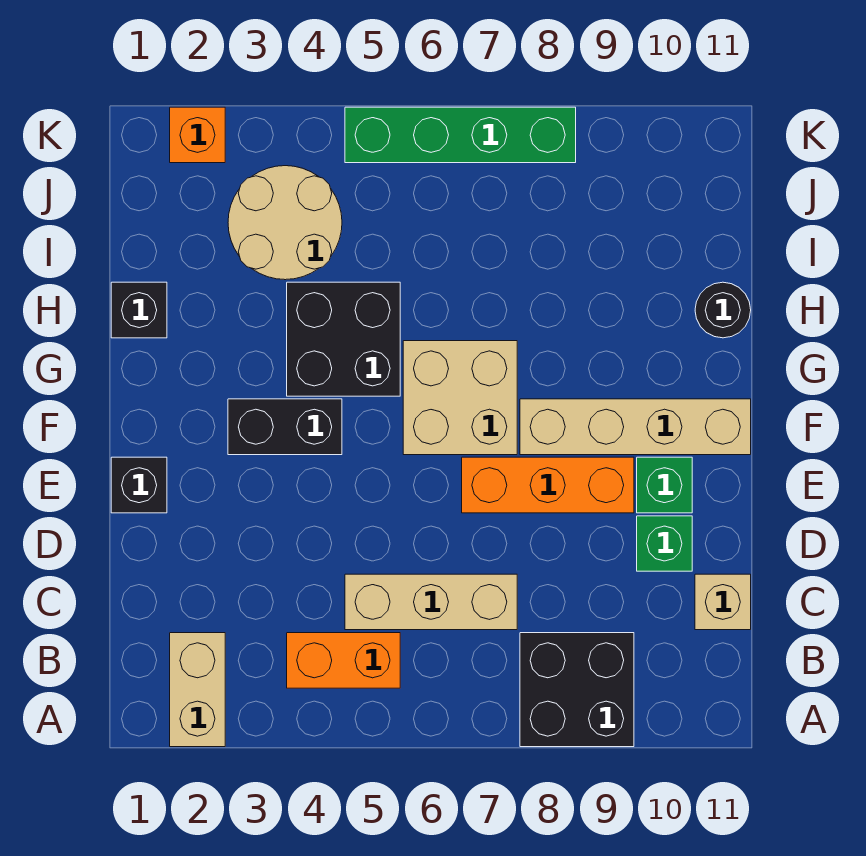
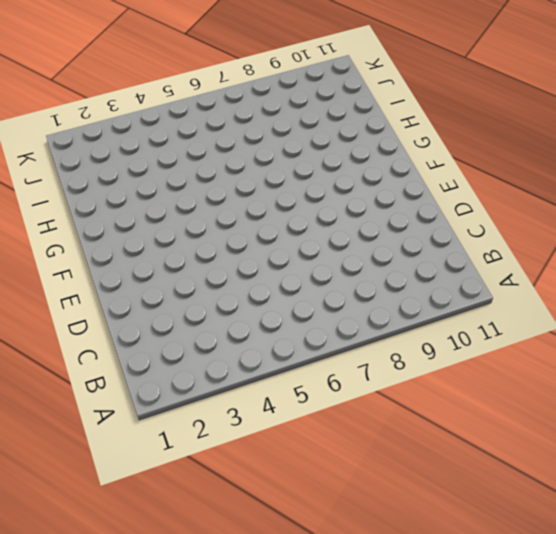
none -> tan 1x2 brick [170,633,225,747]
none -> black 2x2 brick [520,633,634,747]
none -> orange 1x2 brick [287,633,400,688]

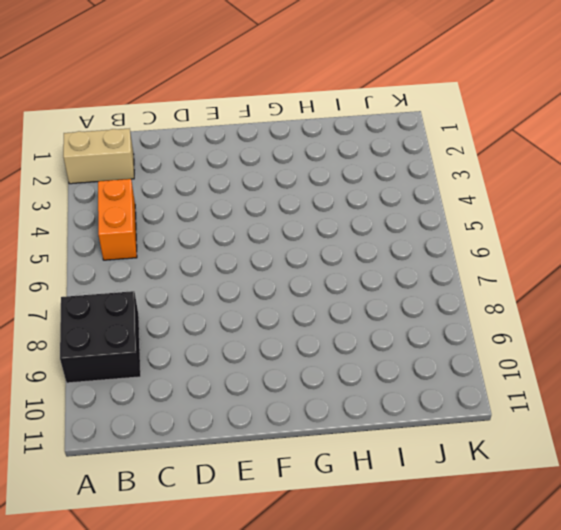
none -> tan 1x3 brick [345,574,517,630]
none -> tan 1x1 brick [695,574,751,630]
none -> green 1x1 brick [637,516,692,571]

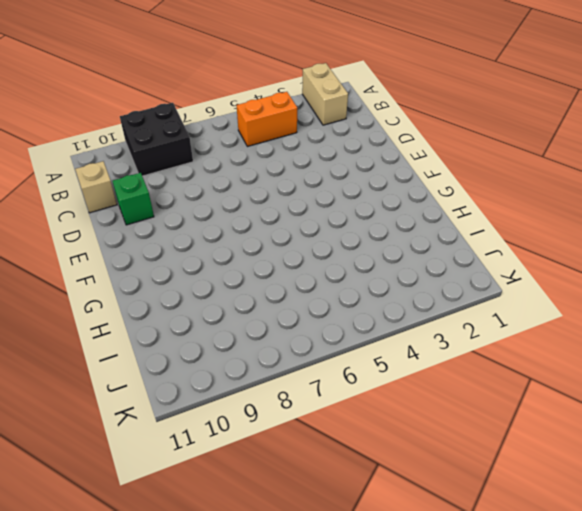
none -> tan 1x3 brick [345,574,517,630]
none -> black 1x1 brick [111,457,167,513]
none -> orange 1x3 brick [462,457,634,513]

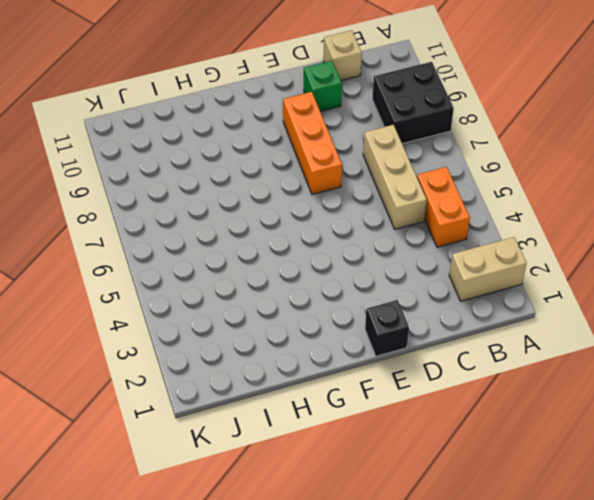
none -> green 1x1 brick [637,457,692,513]
none -> black 1x2 brick [228,399,342,455]
none -> tan 2x2 brick [403,341,517,455]

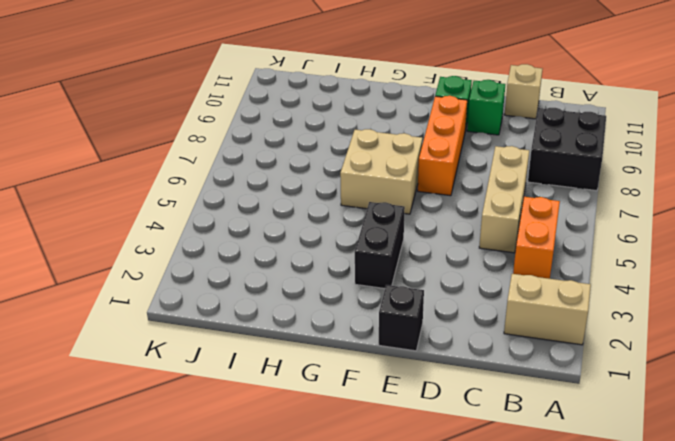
none -> tan 1x4 brick [520,399,751,455]
none -> black 2x2 brick [287,282,400,396]
none -> black 1x1 brick [111,282,167,338]

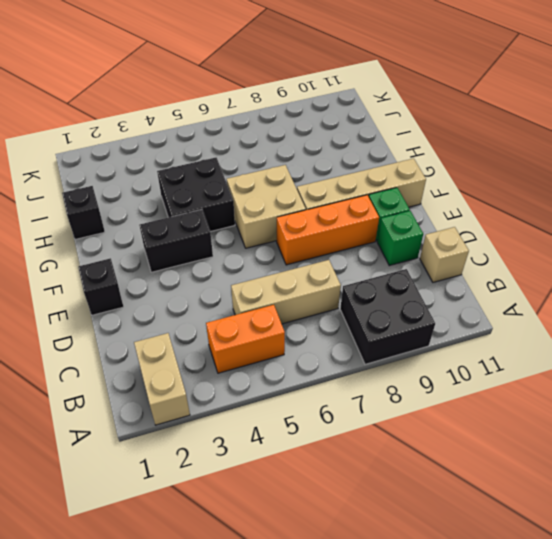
none -> black 1x1 round brick [695,282,751,338]
none -> tan 2x2 round brick [228,166,342,280]
none -> orange 1x1 brick [170,107,225,163]

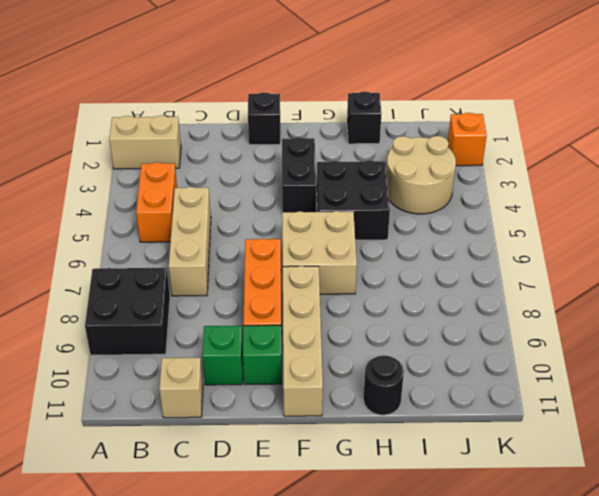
none -> green 1x4 brick [345,107,576,163]

